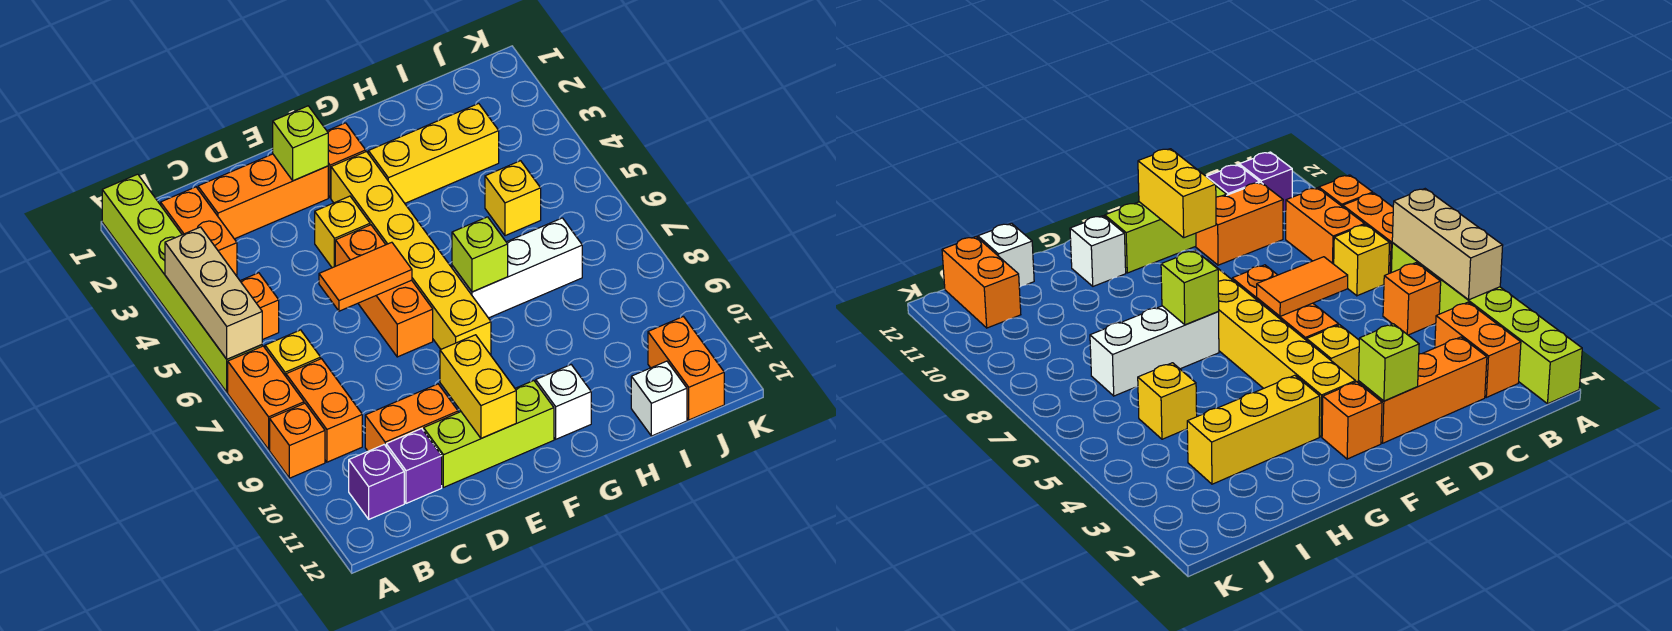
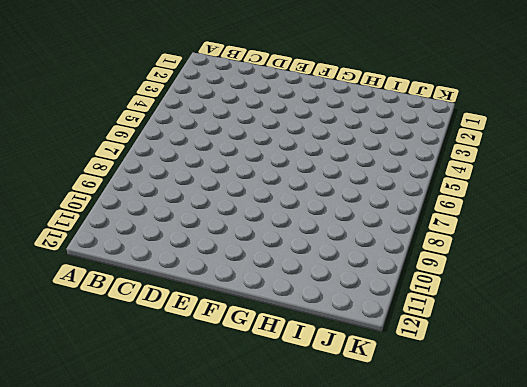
none -> lime 1x6 brick [102,174,262,392]
none -> orange 1x2 brick [228,346,304,449]
none -> orange 1x1 brick [270,403,325,478]

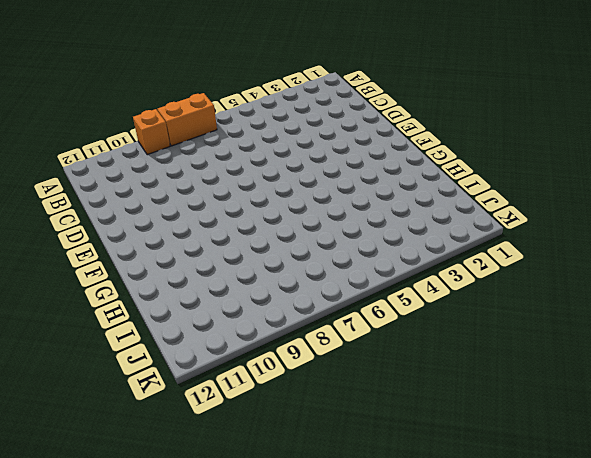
none -> lime 1x6 brick [102,174,262,392]
none -> orange 1x2 brick [161,187,237,276]
none -> orange 1x1 brick [240,273,279,340]

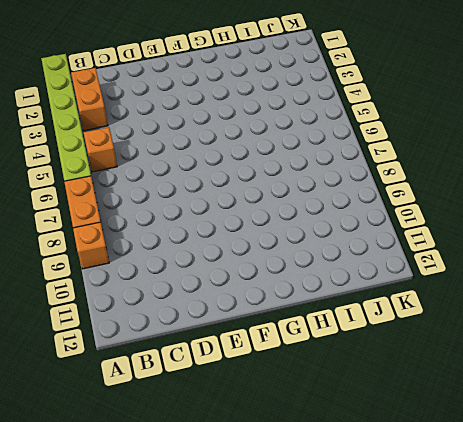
none -> yellow 1x1 brick [265,330,321,376]
none -> orange 1x2 brick [286,359,362,462]
none -> purple 1x1 brick [349,445,404,519]

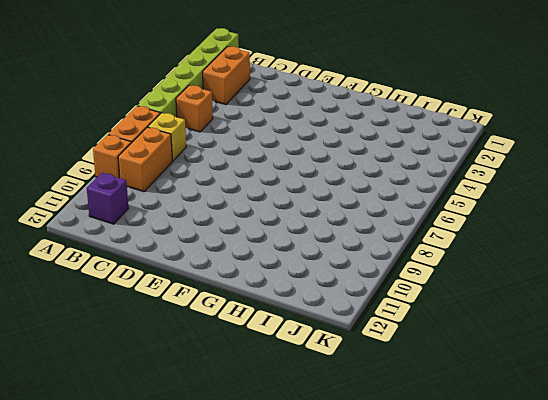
none -> orange 1x3 brick [198,154,328,239]
none -> orange 1x2 brick [365,384,458,451]
none -> purple 1x1 brick [386,429,442,503]

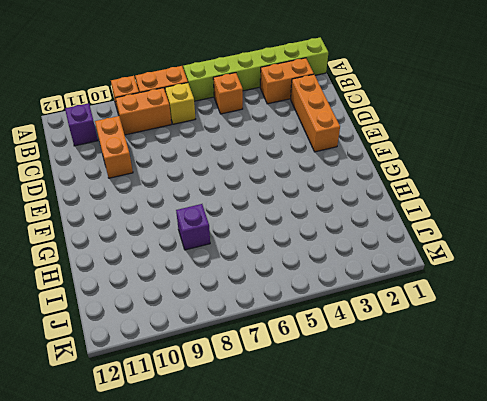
purple 1x1 brick [176,204,210,250] -> purple 1x1 brick moved to [386,429,442,503]
none -> lime 1x3 brick [424,381,554,487]
none -> yellow 1x1 brick [315,196,370,268]
none -> orange 1x3 brick [335,225,433,357]

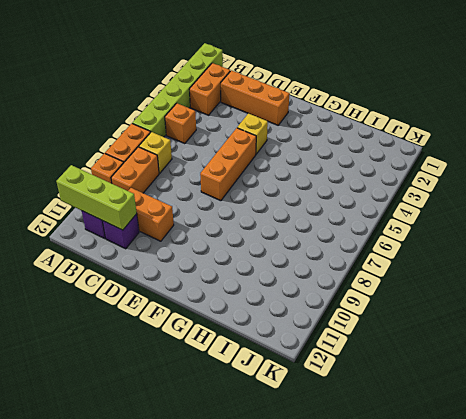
lime 1x3 brick [56,165,137,230] -> lime 1x3 brick moved to [424,381,554,487]
none -> orange 1x1 brick [327,123,366,198]
none -> yellow 1x6 brick [331,152,491,355]
none -> yellow 1x3 brick [368,103,499,203]

